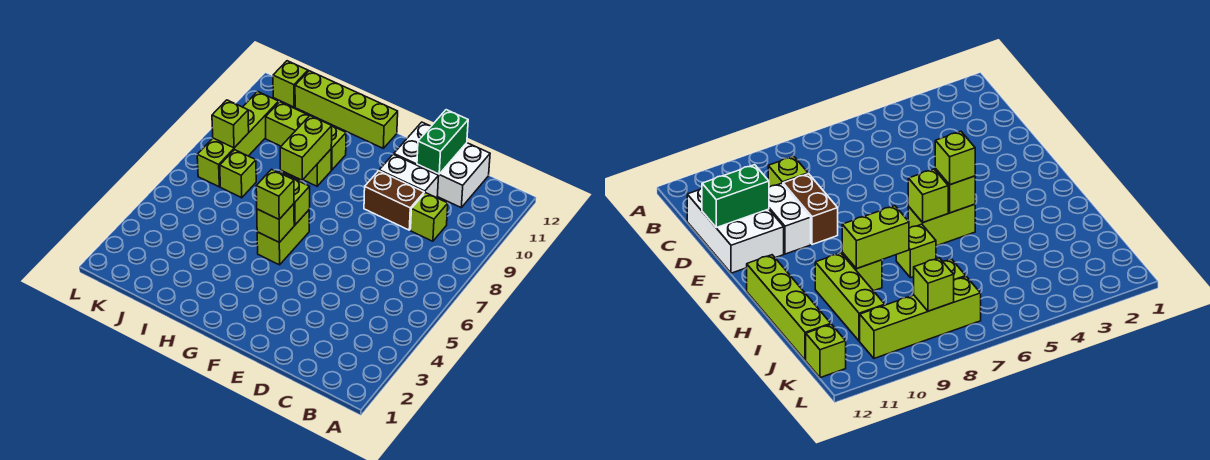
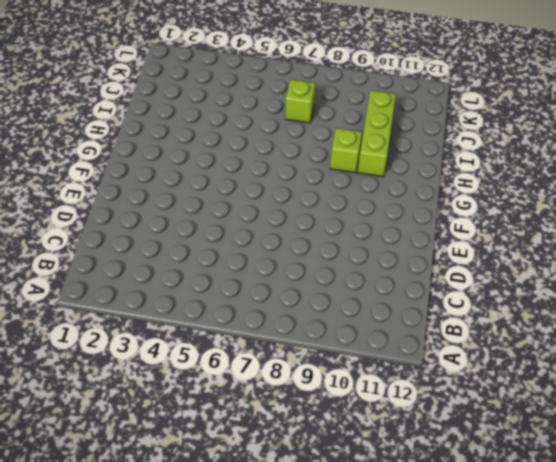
none -> lime 1x1 brick [411,193,448,241]
none -> white 2x3 brick [394,122,490,207]
none -> brown 1x2 brick [364,171,424,230]

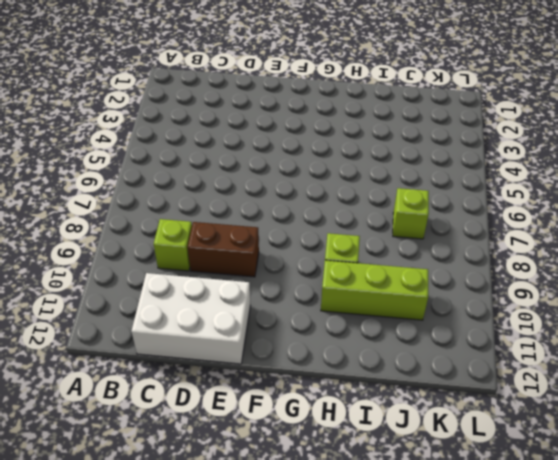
none -> white 1x2 brick [379,154,439,198]
none -> lime 1x2 brick [257,210,309,265]
none -> lime 1x4 brick [295,71,398,148]

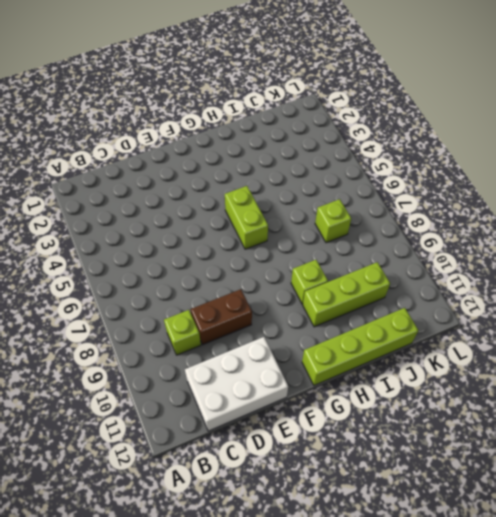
none -> white 1x2 brick [379,154,439,198]
none -> lime 1x1 brick [896,224,936,278]
none -> lime 1x4 brick [197,92,279,187]

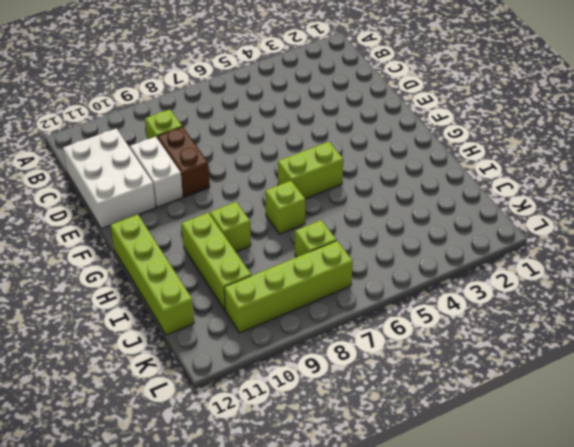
none -> lime 1x1 brick [273,61,308,107]
none -> green 1x2 brick [417,110,468,174]
none -> lime 1x1 brick [257,204,294,242]

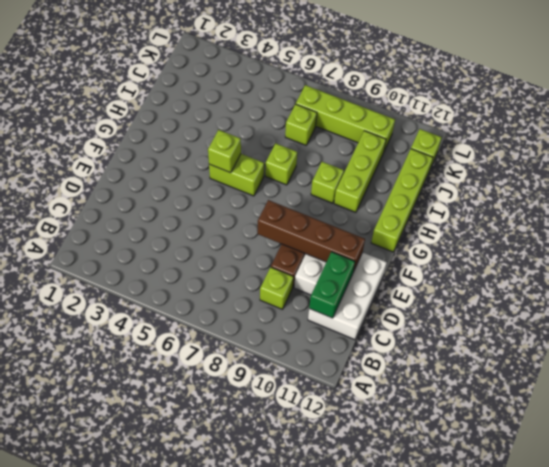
green 1x2 brick [309,252,355,318] -> green 1x2 brick turned to [417,110,468,174]
brown 1x4 brick [258,200,365,272] -> none
none -> lime 1x1 brick [287,176,310,225]
none -> lime 1x2 brick [280,115,332,180]
none -> lime 1x1 brick [212,100,249,148]

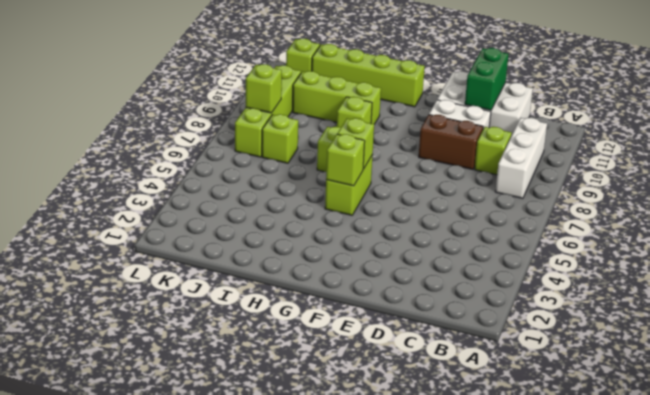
white 1x3 brick [495,118,547,198] -> none
none -> lime 1x2 brick [280,115,332,180]
none -> lime 1x1 brick [256,169,294,219]

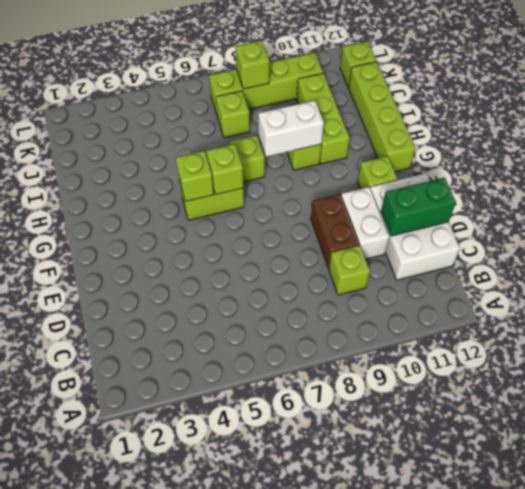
lime 1x1 brick [358,156,397,189] -> lime 1x1 brick moved to [256,169,294,219]
white 1x2 brick [258,101,324,157] -> lime 1x2 brick [280,115,332,180]

